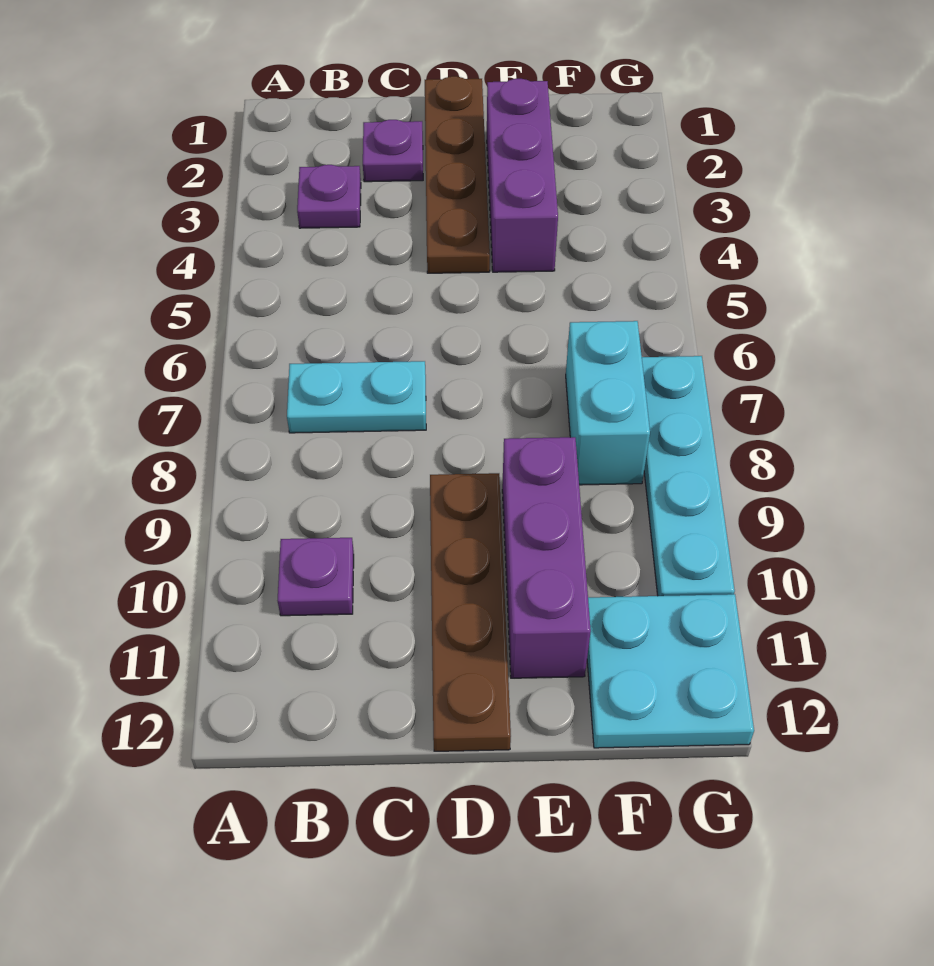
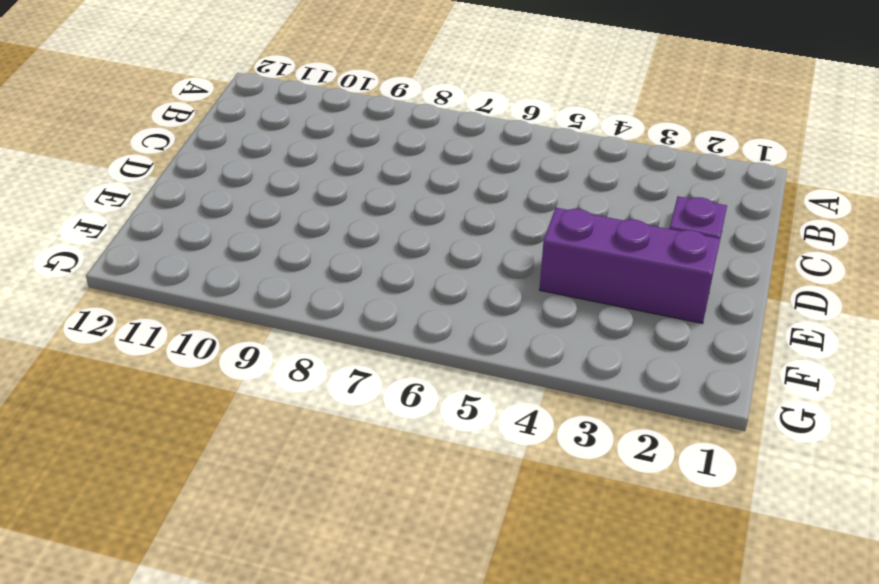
none -> purple 1x1 plate [297,165,361,228]
none -> cyan 1x2 plate [287,361,426,433]

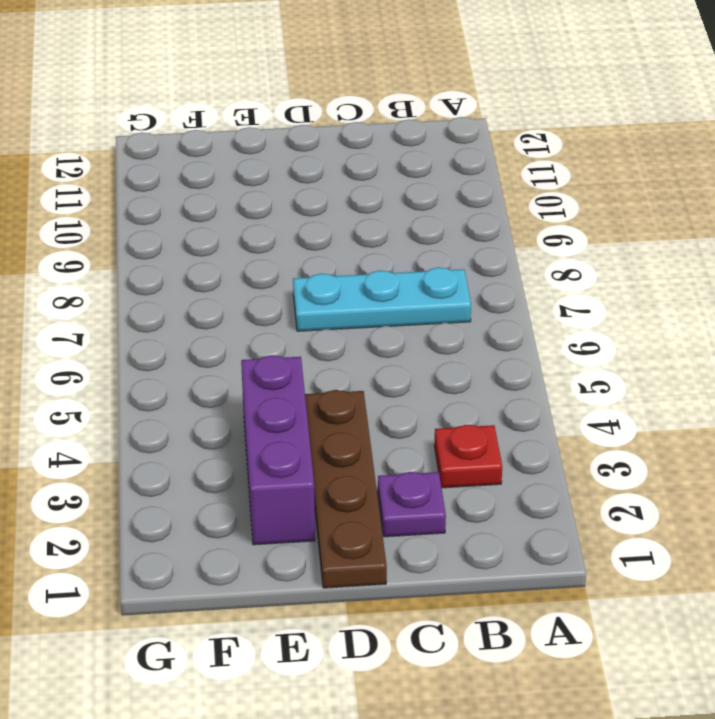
red 1x1 plate [434,425,502,488] -> purple 1x1 plate [297,165,361,228]
cyan 1x3 plate [293,267,471,331] -> cyan 1x2 plate [287,361,426,433]
none -> purple 1x1 plate [278,538,354,616]
none -> brown 1x4 plate [430,473,511,751]

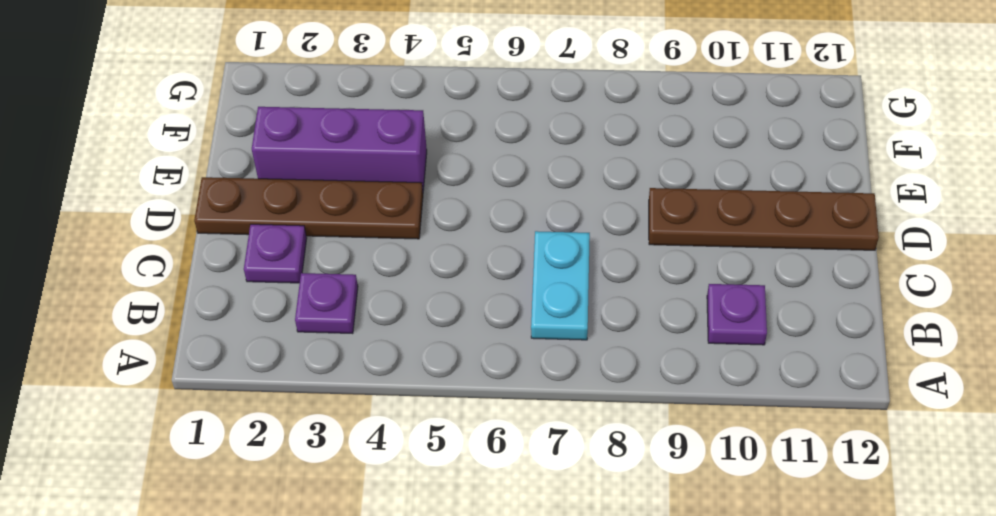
none -> purple 1x3 brick [502,437,591,678]
none -> cyan 1x2 brick [566,321,650,485]

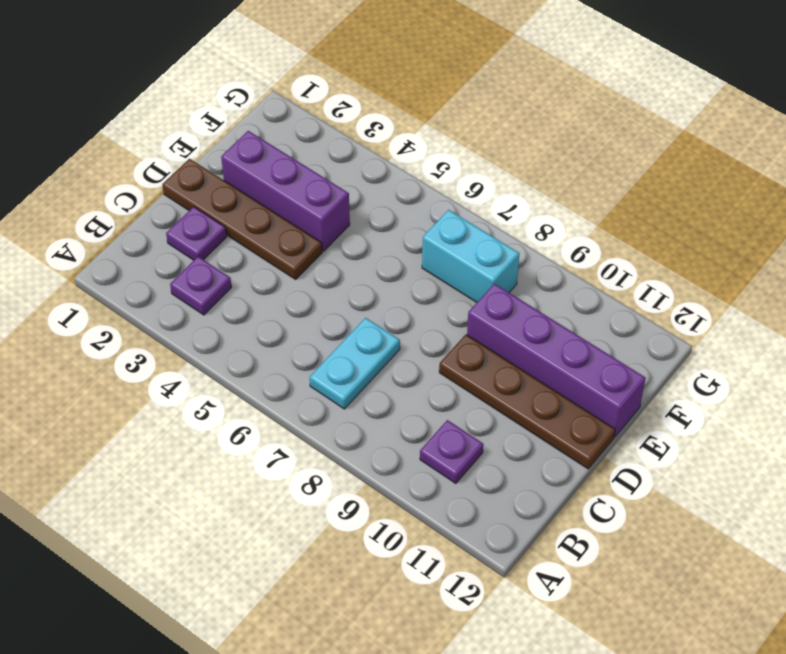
purple 1x4 brick [467,284,646,437] -> purple 1x3 brick [502,437,591,678]
none -> cyan 2x2 plate [587,594,754,748]
none -> cyan 1x4 plate [642,356,735,596]

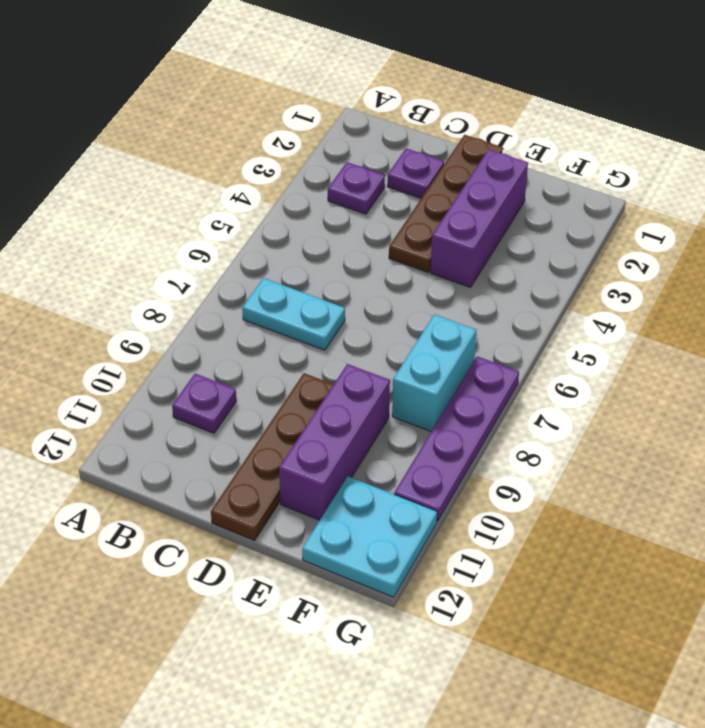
purple 1x4 plate [394,356,519,521] -> cyan 1x4 plate [642,356,735,596]

